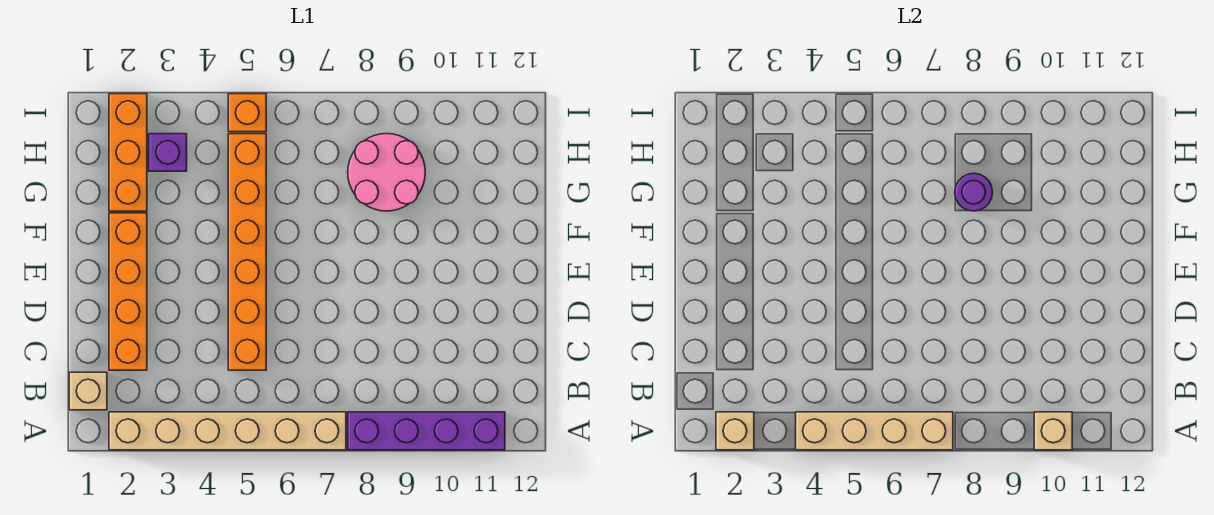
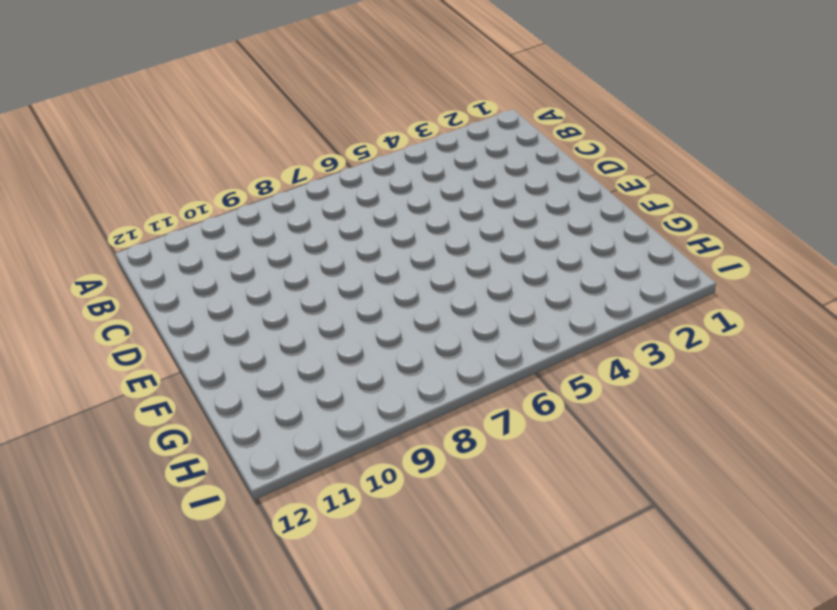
none -> tan 1x6 brick [109,412,346,450]
none -> purple 1x4 brick [348,412,505,450]
none -> tan 1x1 brick [69,372,107,410]

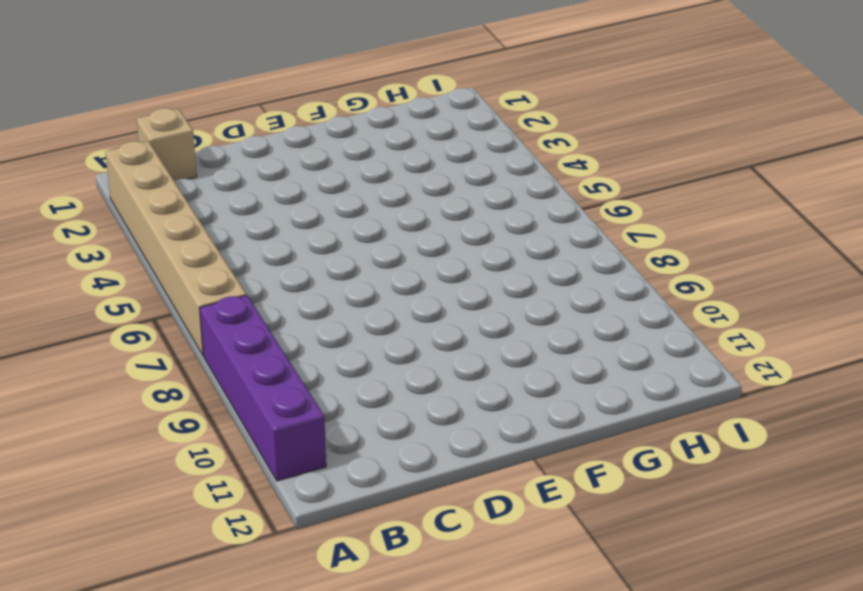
none -> orange 1x4 brick [109,213,147,370]
none -> orange 1x6 brick [228,134,266,370]
none -> orange 1x3 brick [109,94,147,211]

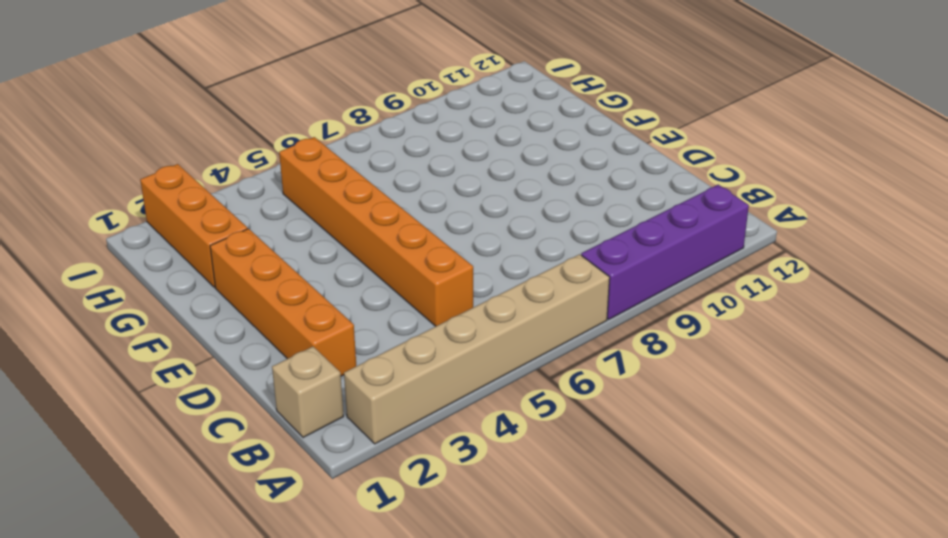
none -> pink 2x2 round brick [348,134,425,211]
none -> purple 1x1 brick [149,134,187,171]
none -> orange 1x1 brick [228,94,266,132]

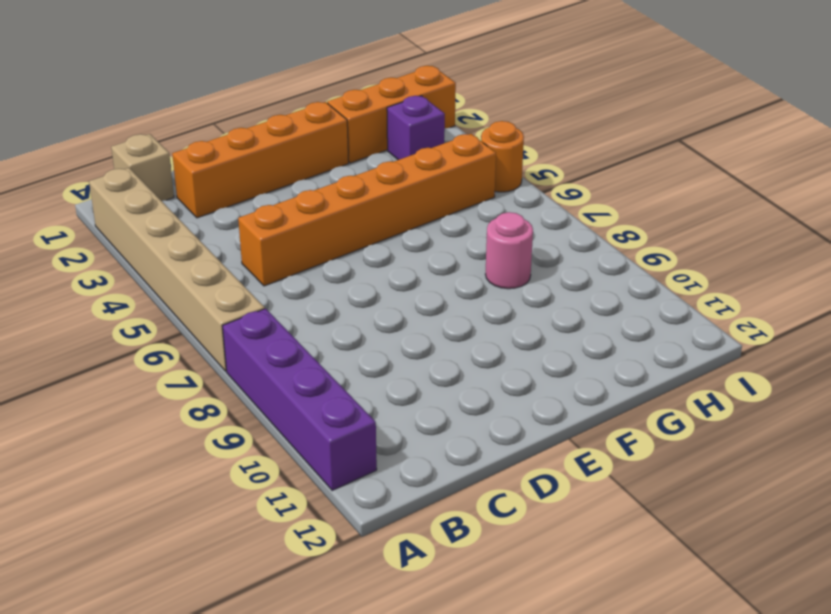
pink 1x1 round brick [485,212,533,289] -> pink 2x2 round brick [348,134,425,211]
orange 1x1 round brick [481,121,524,192] -> orange 1x1 brick [228,94,266,132]
none -> tan 1x1 brick [716,412,754,450]
none -> tan 1x4 brick [796,412,953,450]
none -> tan 1x1 brick [1034,412,1072,450]

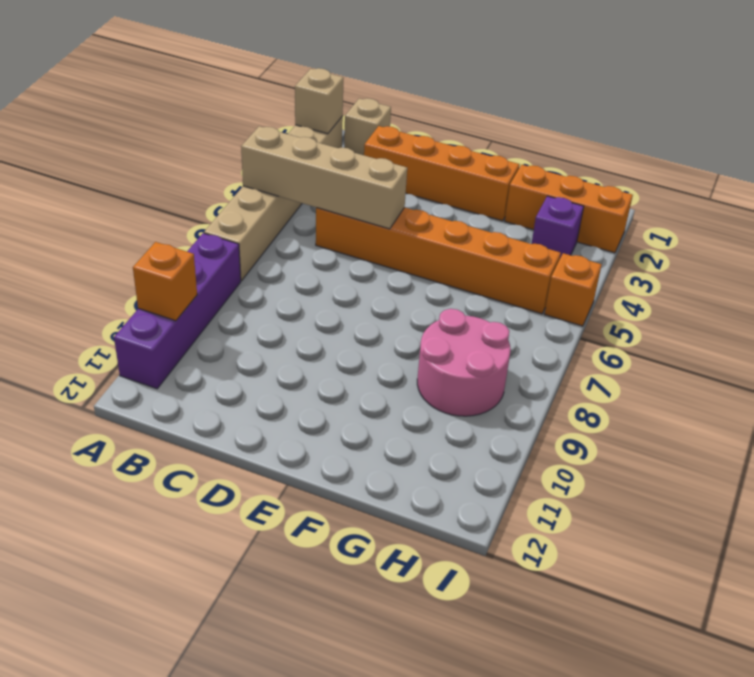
tan 1x4 brick [241,126,407,229] -> tan 1x4 brick turned to [796,412,953,450]
orange 1x1 brick [133,242,197,321] -> tan 1x1 brick [1034,412,1072,450]
none -> purple 1x1 round brick [955,173,993,211]

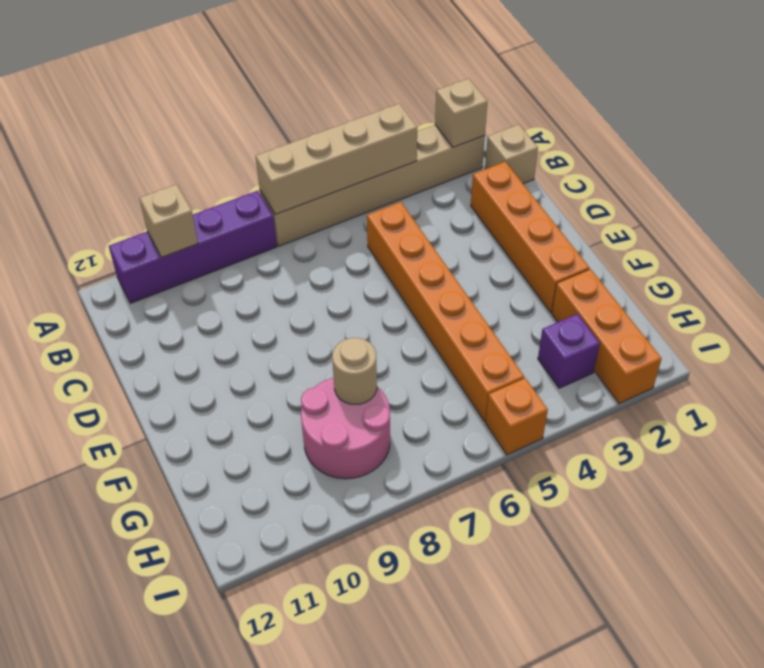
tan 1x1 round brick [332,338,377,404] -> purple 1x1 round brick [955,173,993,211]

